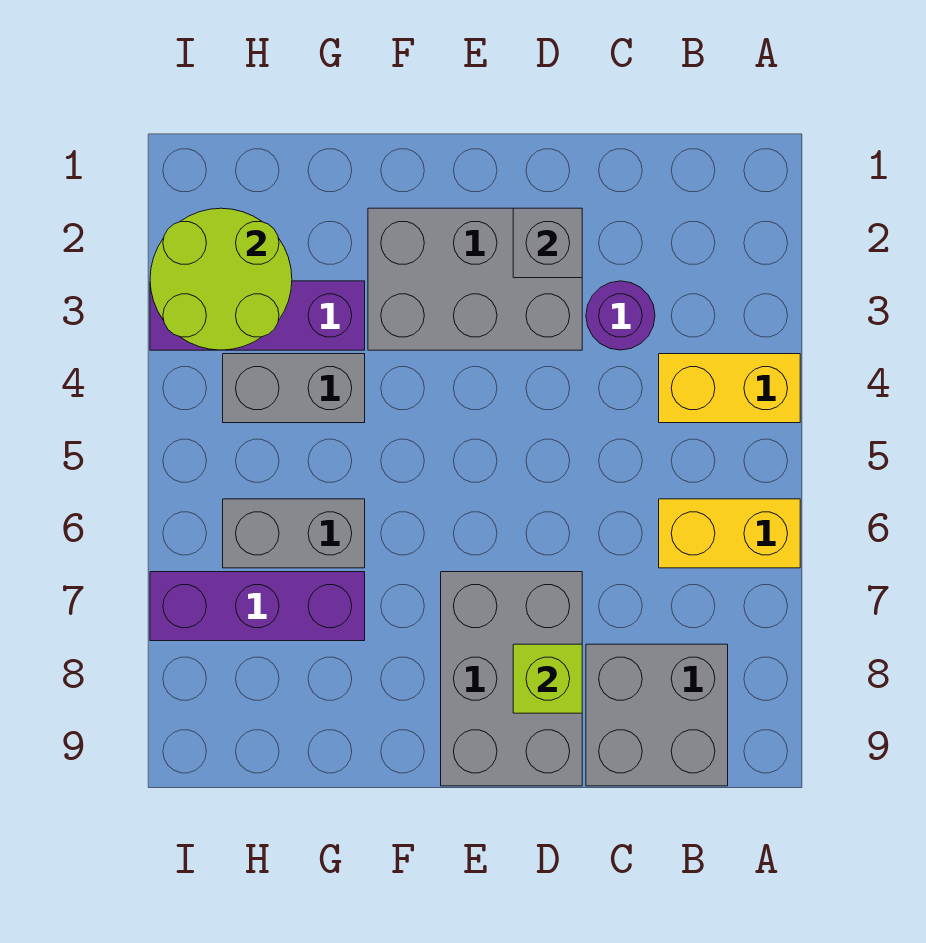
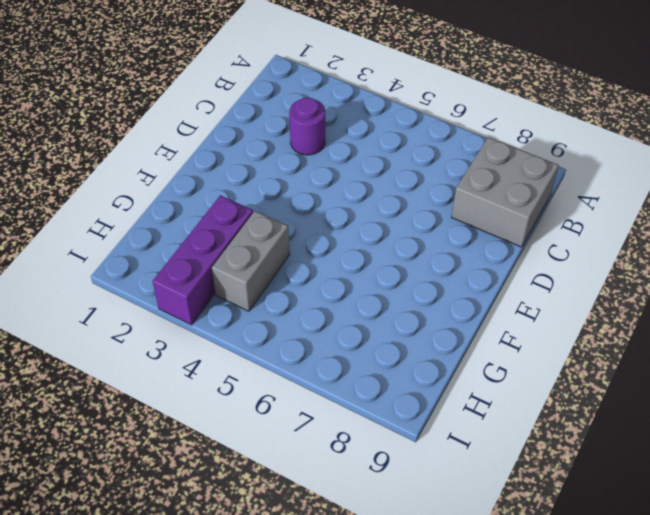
none -> yellow 1x2 brick [659,354,800,423]
none -> yellow 1x2 brick [659,499,800,568]
none -> grey 2x3 brick [368,208,582,350]

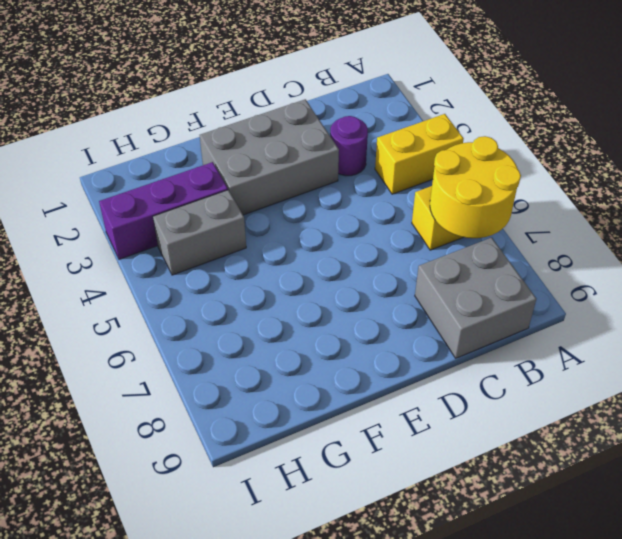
yellow 2x2 round brick [430,136,521,238] -> none
none -> grey 2x3 brick [441,572,582,786]
none -> grey 1x2 brick [223,499,365,568]
none -> purple 1x3 brick [150,572,365,641]

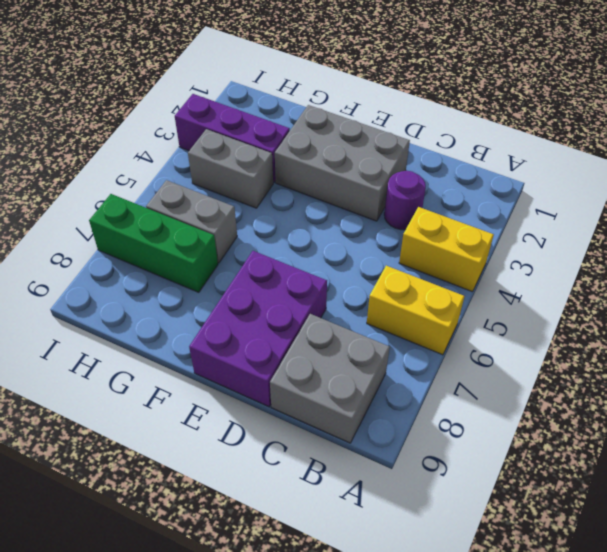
purple 2x3 brick [189,251,327,407] -> grey 2x3 brick [441,572,582,786]
green 1x3 brick [89,194,218,292] -> purple 1x3 brick [150,572,365,641]
none -> grey 1x1 brick [513,208,582,278]
none -> lime 1x1 brick [513,644,582,713]
none -> lime 2x2 round brick [150,208,292,350]

